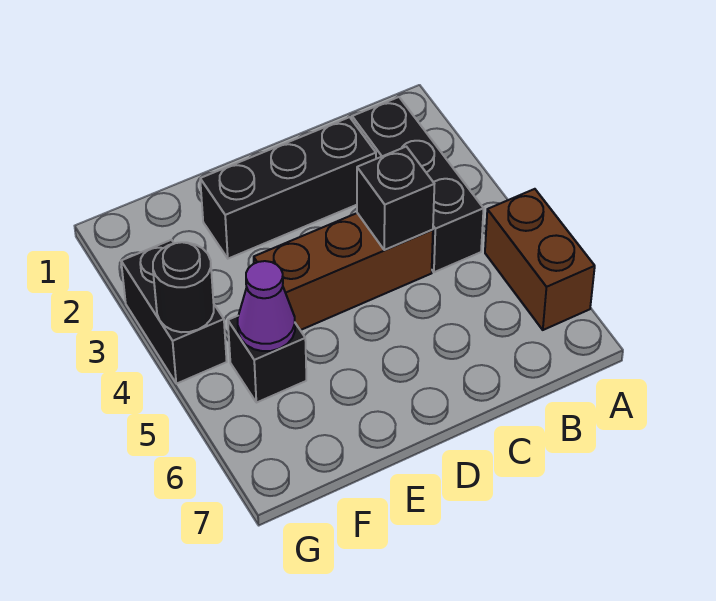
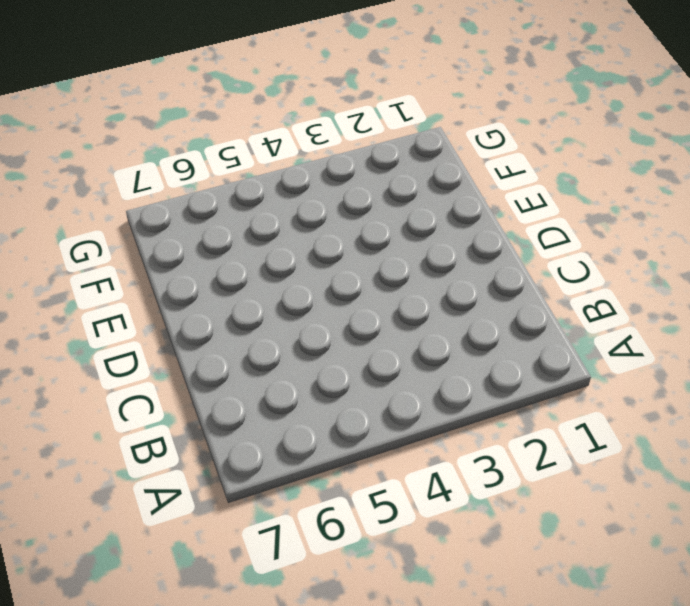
none -> brown 1x2 brick [485,189,595,330]
none -> black 1x3 brick [352,97,484,272]

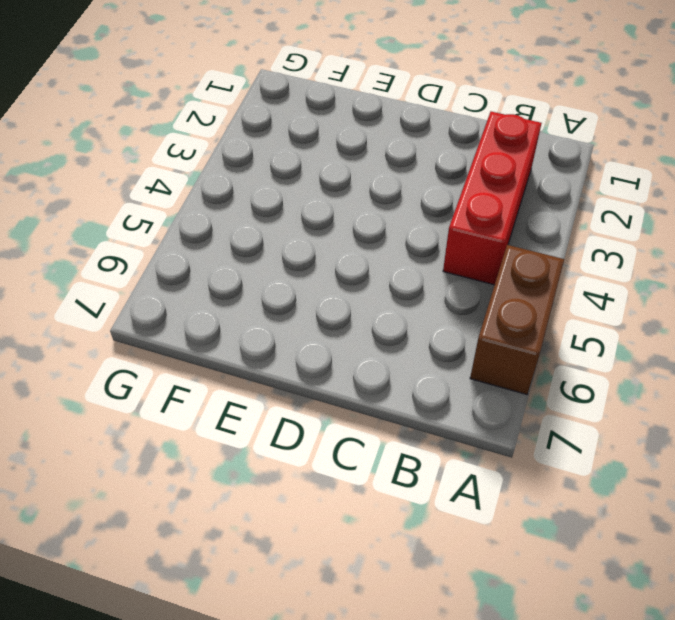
red 1x3 brick [443,112,542,285] -> black 1x3 brick [352,97,484,272]
none -> black 1x3 brick [200,117,376,259]
none -> brown 1x3 brick [254,213,433,330]

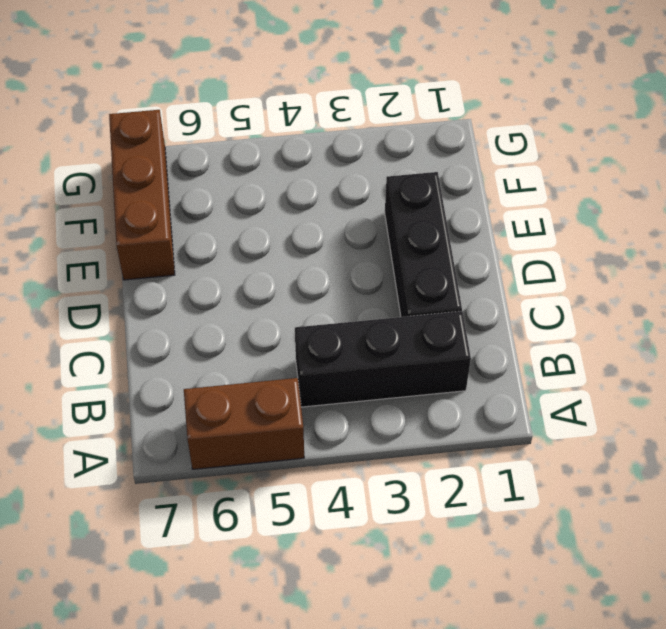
brown 1x3 brick [109,110,175,280] -> brown 1x3 brick moved to [254,213,433,330]
none -> black 1x1 brick [228,316,306,403]
none -> black 1x2 brick [121,240,227,384]

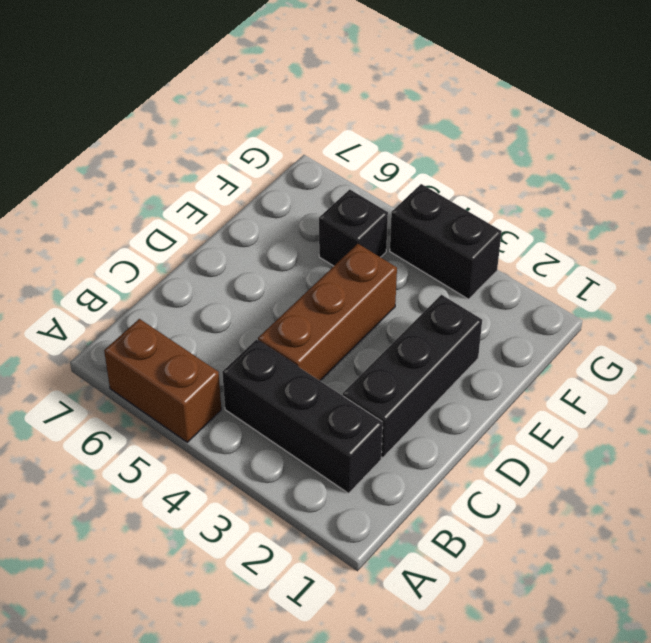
none -> black 1x1 brick [357,147,434,250]
none -> purple 1x1 cone [238,261,295,351]

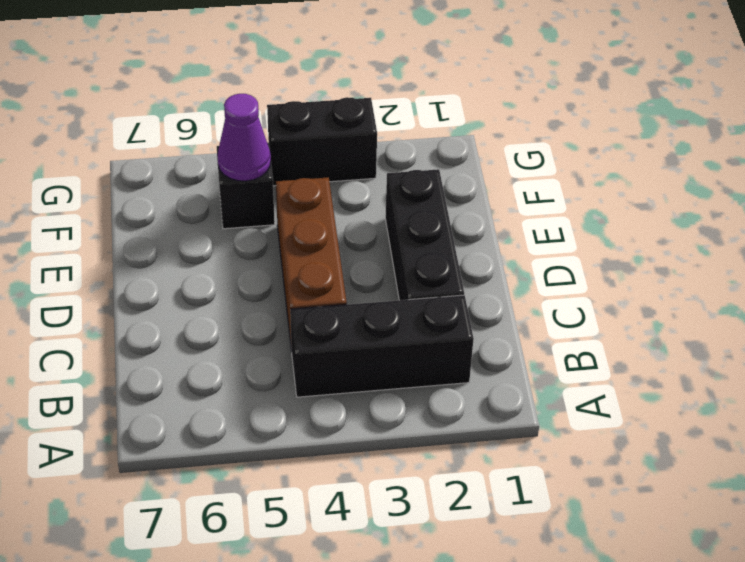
none -> brown 1x2 brick [485,189,595,330]
none -> black 1x1 brick [357,147,434,250]

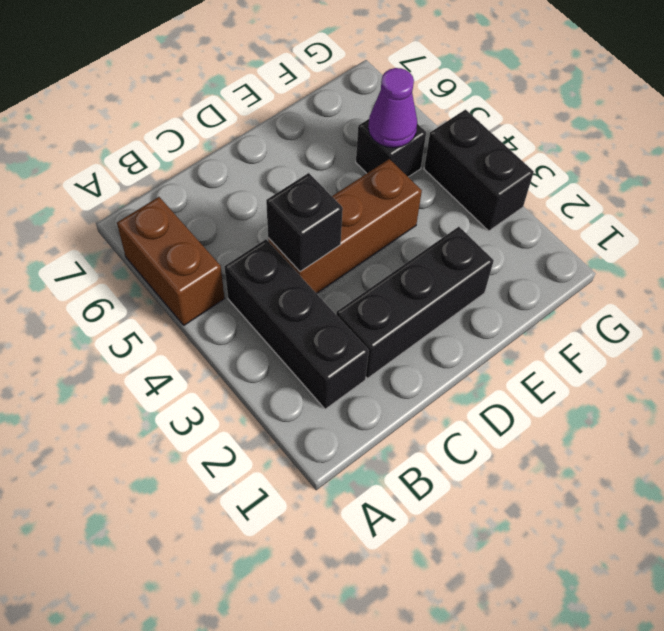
none -> black 1x1 round brick [153,242,214,332]

